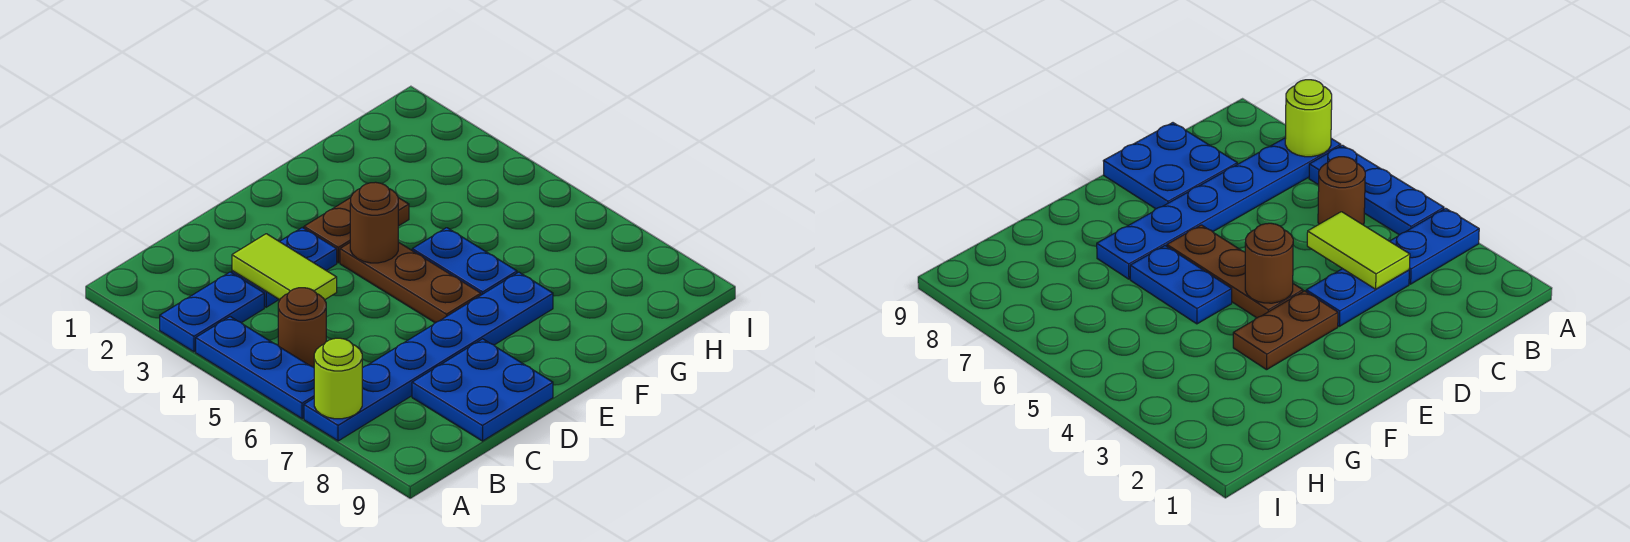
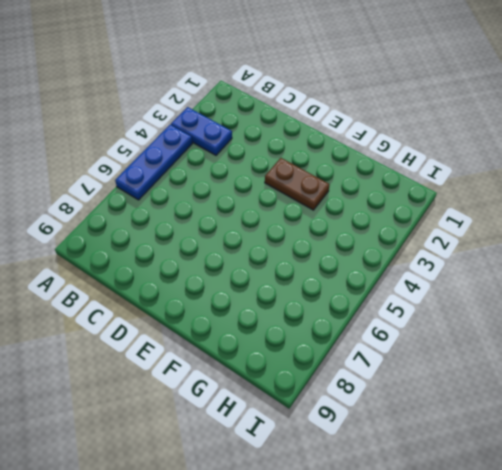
none -> blue 1x6 plate [304,272,553,441]
none -> brown 1x1 round brick [278,288,326,367]
none -> blue 1x2 plate [232,227,337,307]

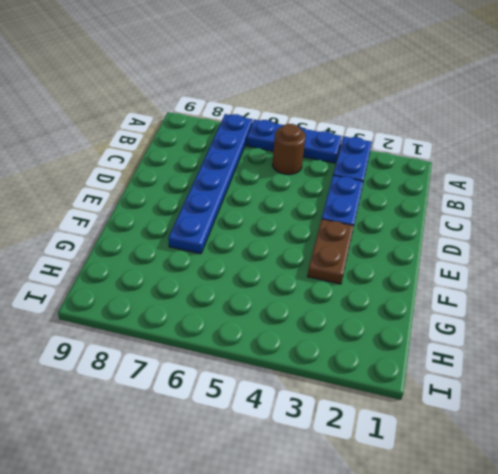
none -> blue 2x2 plate [412,339,553,441]
none -> brown 1x3 plate [340,242,481,323]
none -> blue 1x2 plate [412,228,517,295]

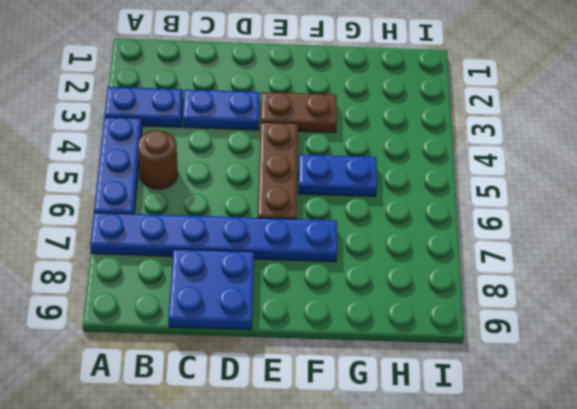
blue 1x2 plate [298,154,377,196] -> blue 1x2 plate turned to [412,228,517,295]
none -> lime 1x1 round brick [314,338,362,419]
none -> lime 1x2 tile [232,234,337,300]
none -> brown 1x1 round brick [350,182,398,263]

